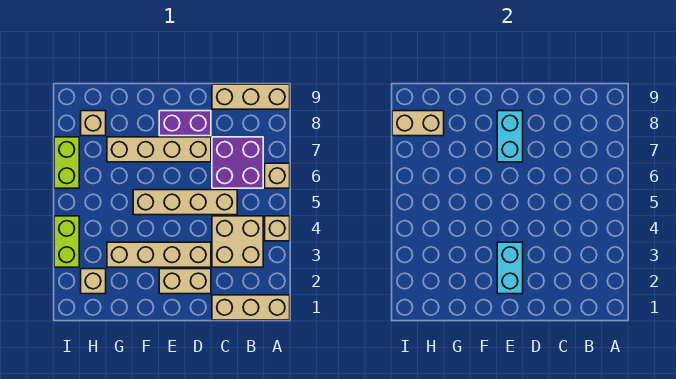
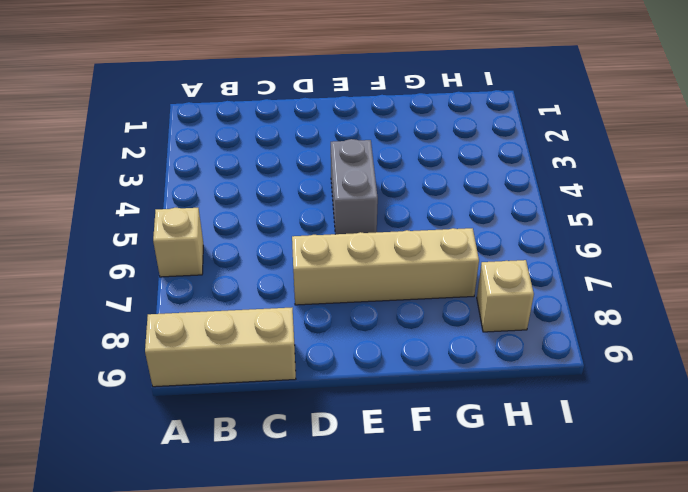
grey 1x2 brick [331,139,378,234] -> tan 1x4 brick [133,190,237,215]
none -> tan 1x3 brick [212,295,290,320]
none -> tan 1x1 brick [265,216,290,241]
none -> tan 2x2 brick [212,216,263,267]

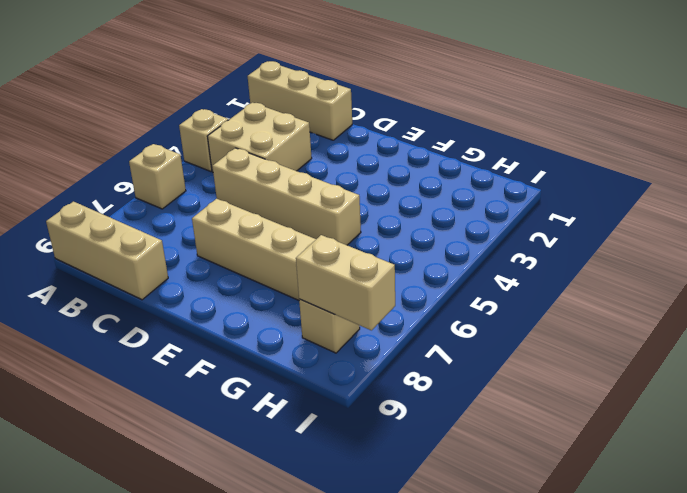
none -> purple 2x2 brick [212,137,263,188]
none -> tan 1x2 brick [159,269,211,294]
none -> tan 1x4 brick [107,242,211,267]

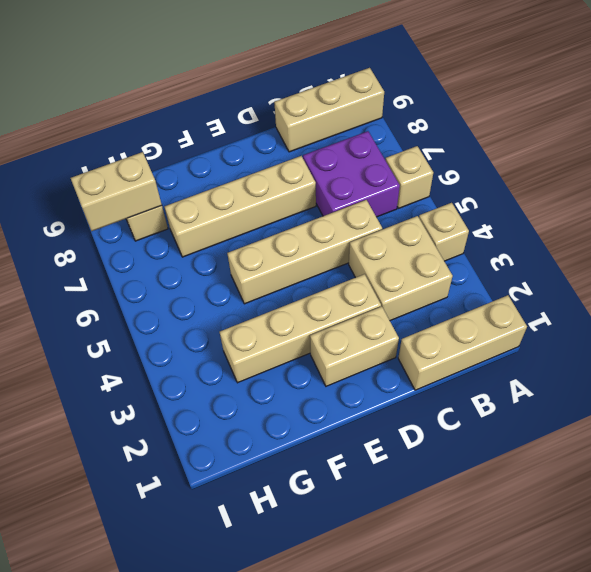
none -> purple 1x2 brick [159,111,211,136]
none -> tan 1x1 brick [81,269,106,294]
none -> lime 1x2 brick [54,216,79,267]

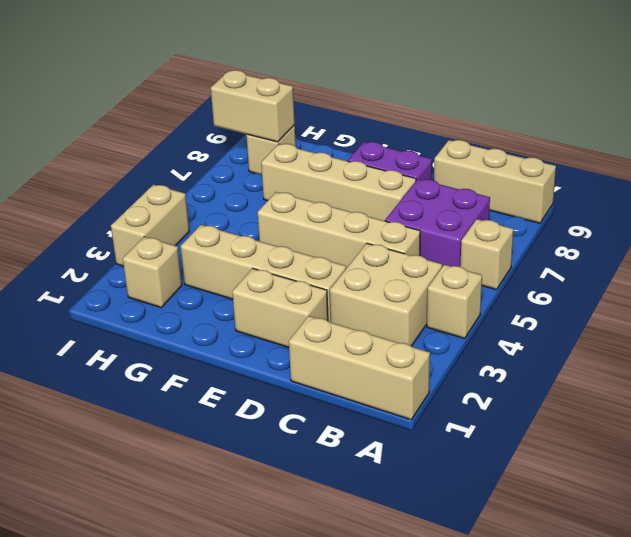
tan 1x2 brick [111,185,189,266] -> lime 1x2 brick [54,216,79,267]
none -> lime 1x2 brick [54,137,79,188]
none -> cyan 1x2 brick [497,242,523,294]
none -> cyan 1x2 brick [497,111,523,162]

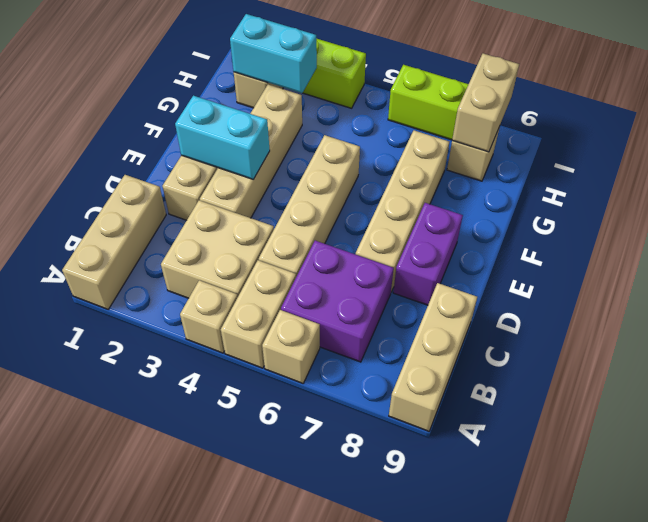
tan 1x2 brick [221,260,296,368] -> none
cyan 1x2 brick [230,14,317,93] -> cyan 1x2 brick moved to [497,111,523,162]

